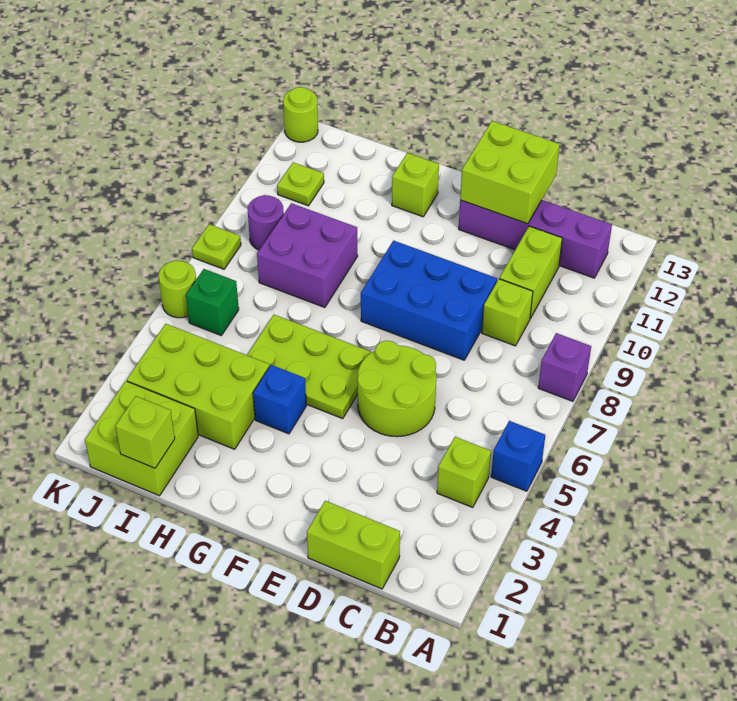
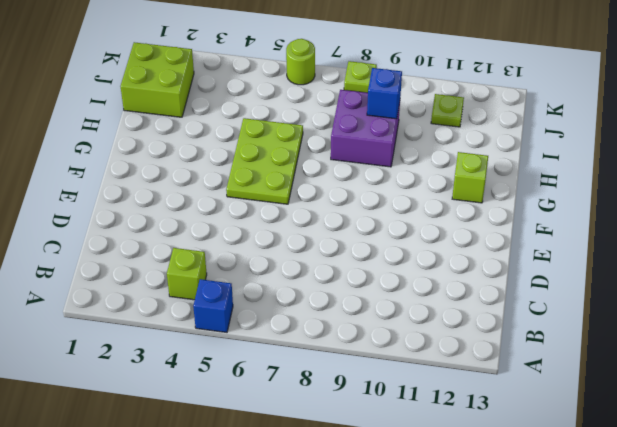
blue 1x1 brick [367,68,402,119] -> blue 1x1 brick moved to [253,365,306,434]
none -> purple 1x1 brick [538,333,591,401]
none -> purple 1x4 brick [459,200,612,278]
none -> lime 1x2 brick [307,501,400,589]

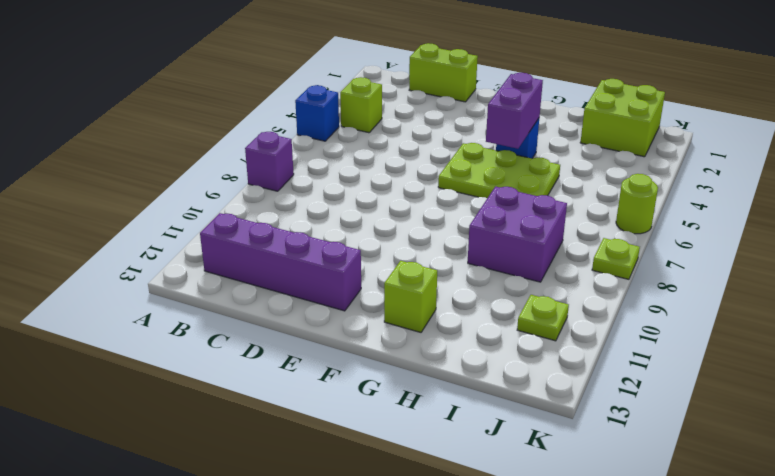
purple 1x2 brick [486,73,543,149] -> none
none -> lime 1x1 brick [482,279,533,346]
none -> lime 1x2 brick [499,226,562,319]
none -> lime 2x2 round brick [357,340,436,437]

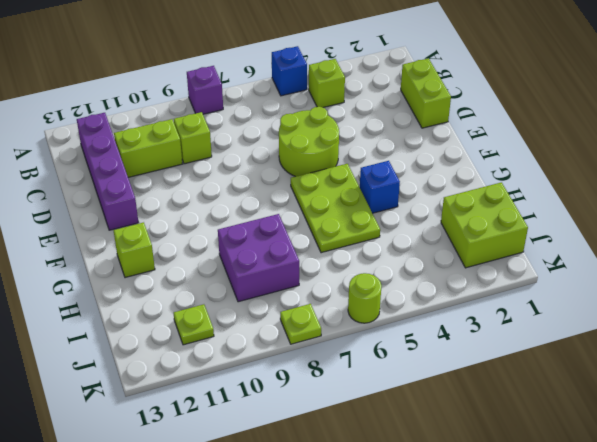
none -> blue 2x3 brick [361,241,497,360]
none -> lime 2x3 brick [127,324,269,449]
none -> green 1x1 brick [186,269,239,335]

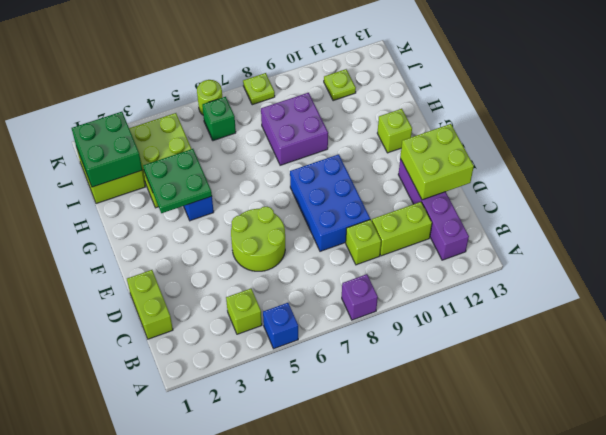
green 2x2 plate [143,149,212,213] -> none
green 2x2 brick [72,112,142,187] -> lime 1x1 brick [115,396,175,468]
none -> lime 2x3 plate [247,315,372,419]
none -> purple 1x1 round brick [248,195,284,250]
none -> lime 1x1 round brick [283,87,318,142]

